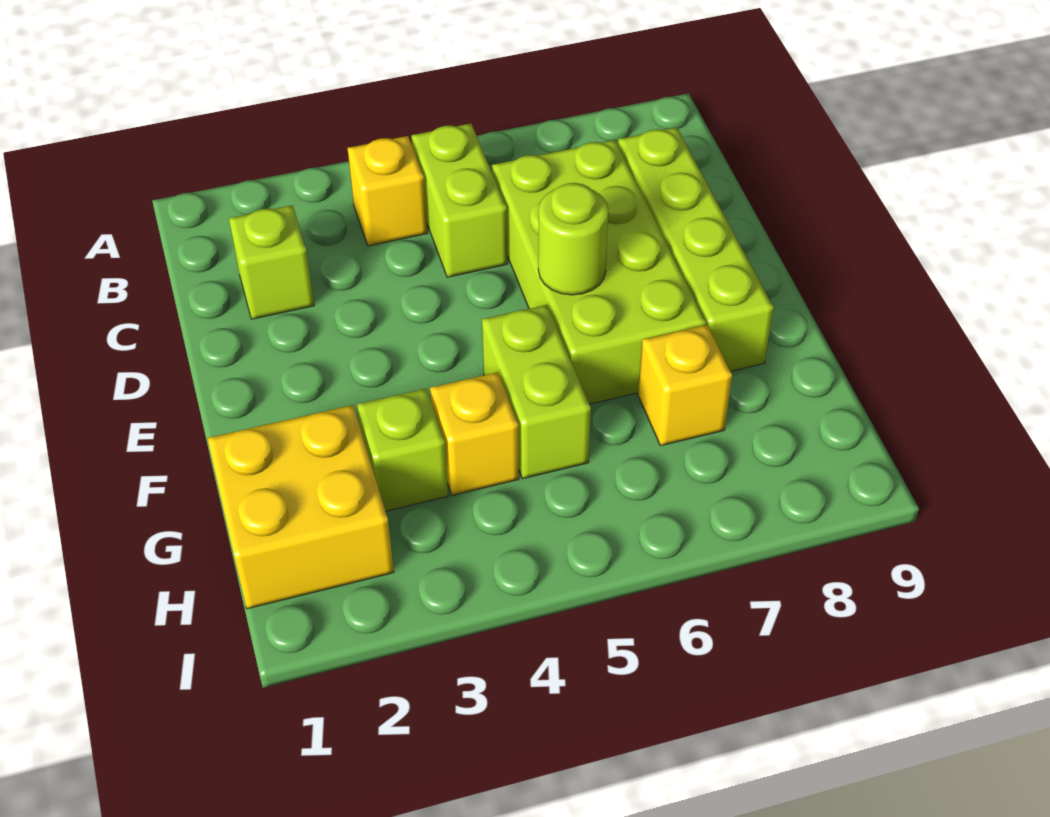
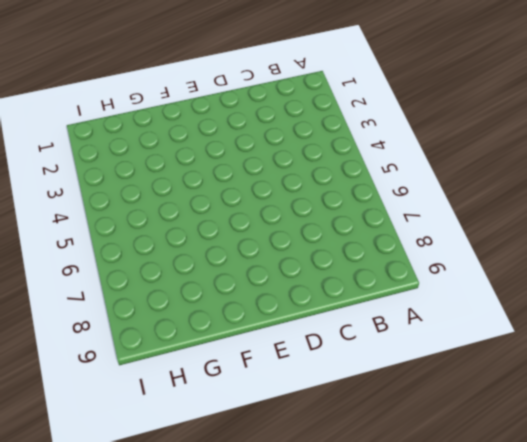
none -> yellow 1x1 brick [348,136,427,246]
none -> lime 1x2 brick [411,124,508,277]

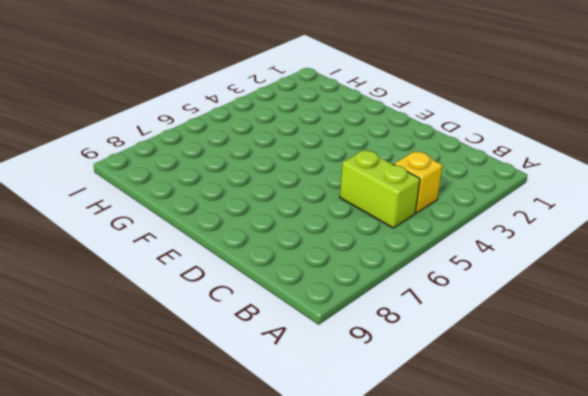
none -> lime 1x1 brick [229,205,314,319]
none -> lime 2x4 brick [492,140,706,404]

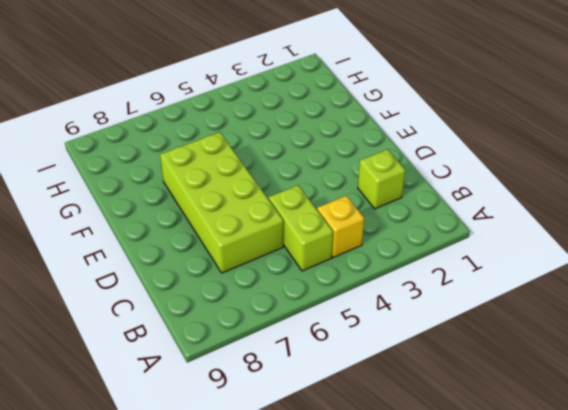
none -> lime 1x4 brick [618,127,774,371]
none -> lime 1x2 brick [482,305,591,479]

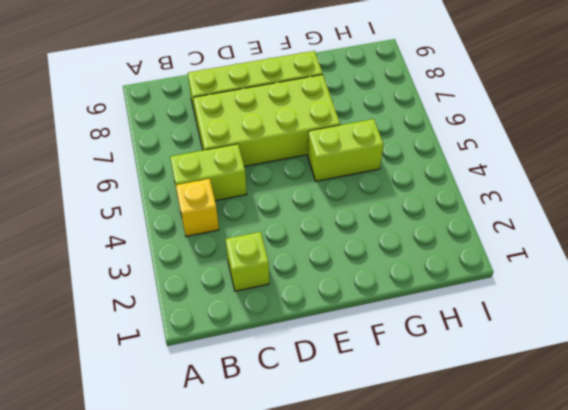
none -> yellow 2x2 brick [207,405,394,609]
none -> lime 1x1 brick [357,389,448,511]

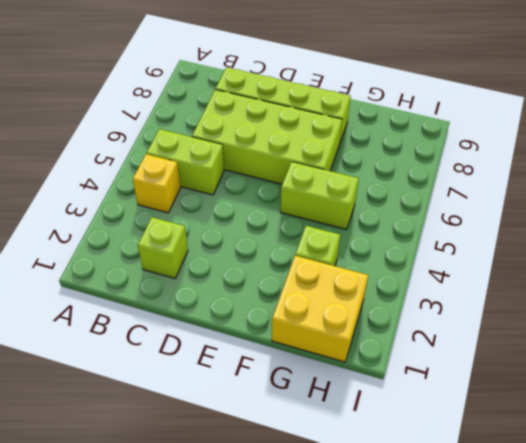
none -> yellow 1x1 brick [430,372,519,495]
none -> yellow 1x1 brick [638,325,732,446]

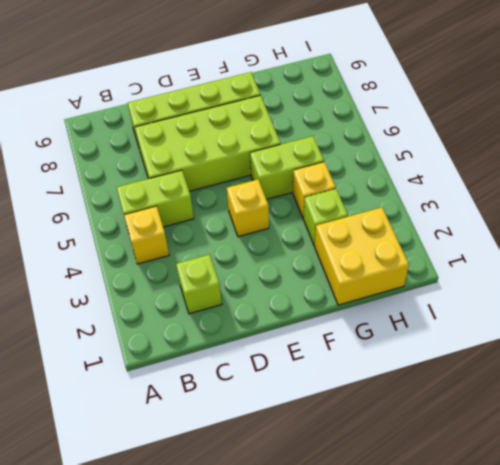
yellow 1x1 brick [227,179,269,237] -> yellow 1x1 brick moved to [638,325,732,446]
none -> lime 1x1 round brick [538,183,608,295]

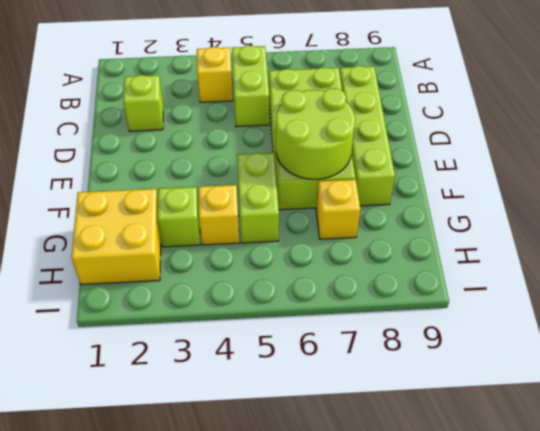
lime 2x2 round brick [276,88,355,179] -> lime 1x1 round brick [538,183,608,295]

